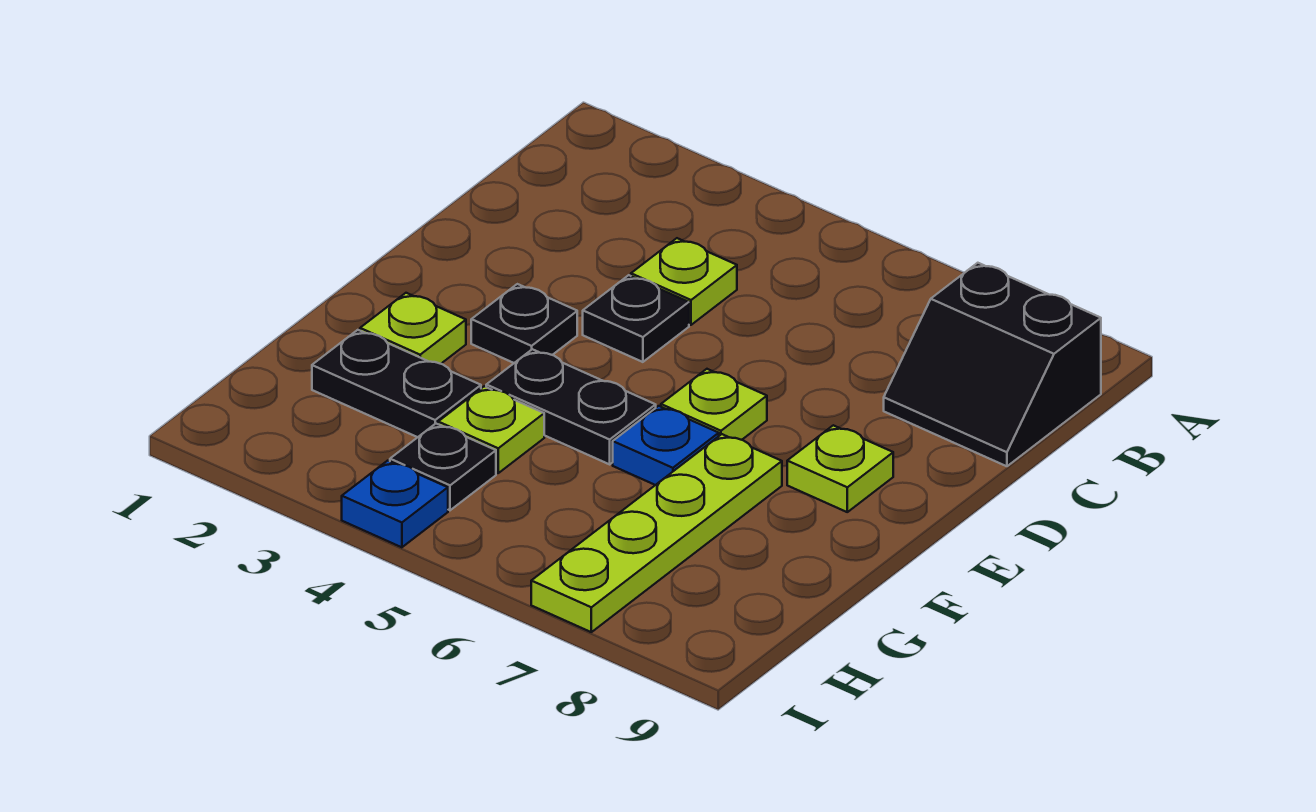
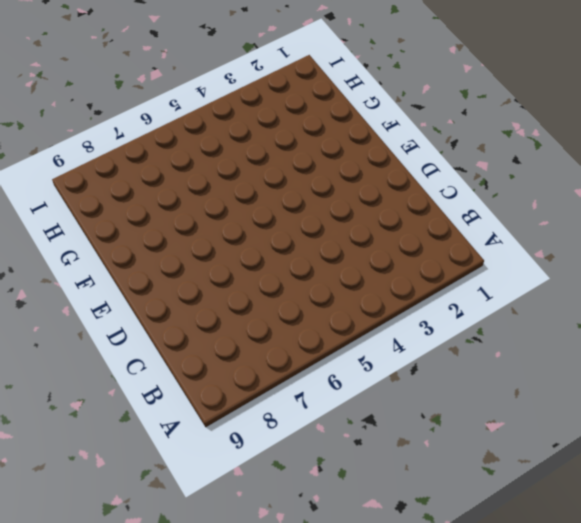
none -> black 2x2 slope [884,263,1101,466]
none -> lime 1x1 plate [631,238,737,325]
none -> black 1x1 plate [583,275,689,362]

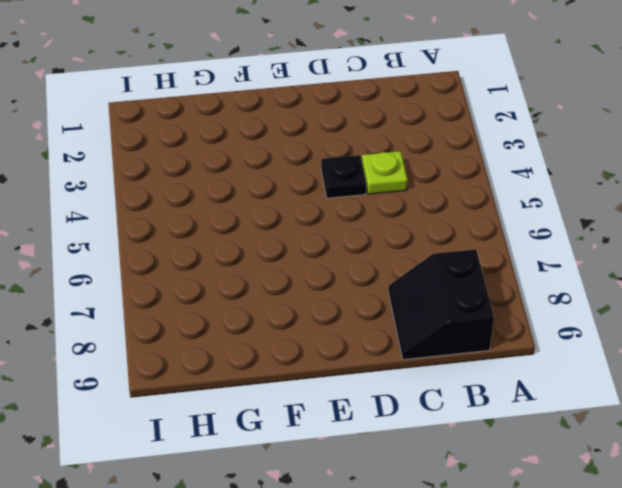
none -> black 1x1 plate [471,284,577,363]
none -> lime 1x1 plate [661,369,767,440]
none -> lime 1x1 plate [787,425,893,512]

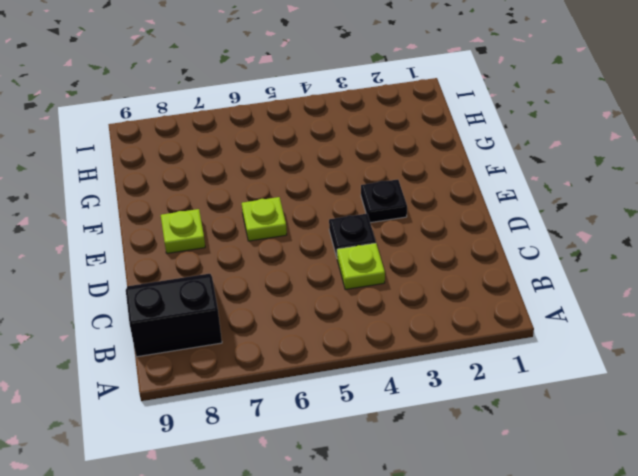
none -> lime 1x1 plate [360,293,466,364]
none -> black 1x2 plate [486,349,656,464]
none -> blue 1x1 plate [613,406,719,485]

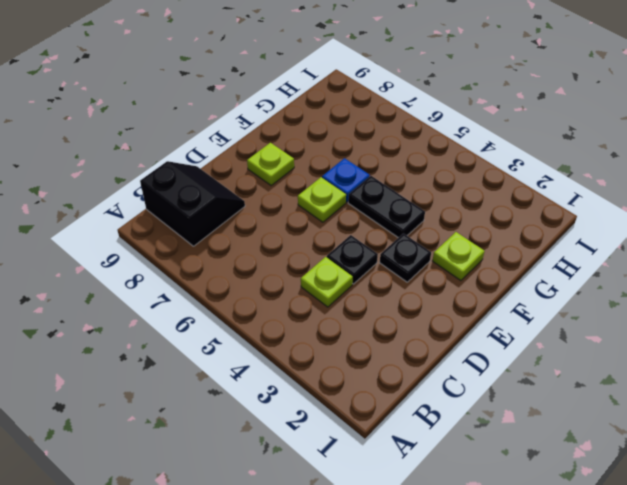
none -> lime 1x4 plate [531,434,782,632]
none -> black 1x2 plate [312,330,481,437]
none -> lime 1x1 plate [438,386,544,473]

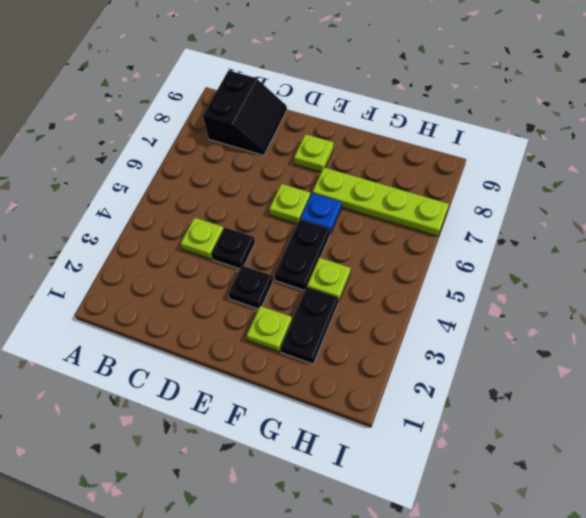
none -> black 1x1 plate [390,424,496,510]
none -> blue 1x1 plate [342,461,448,547]

